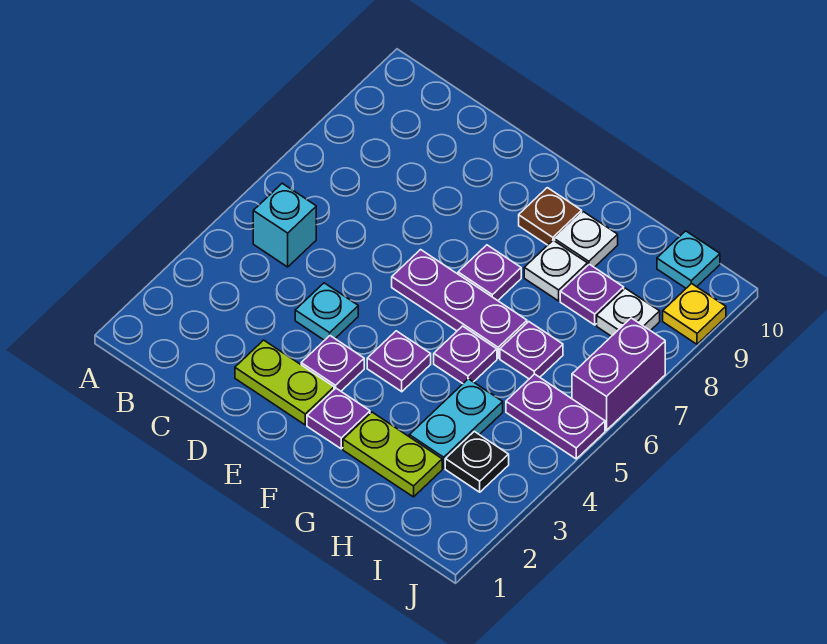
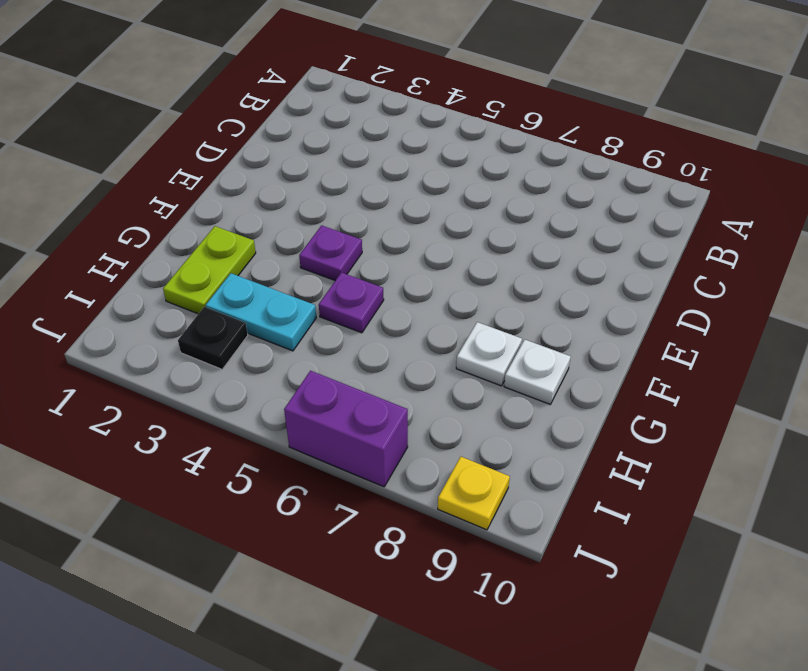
none -> cyan 1x1 brick [253,183,316,267]
none -> lime 1x2 plate [235,340,334,425]
none -> cyan 1x1 plate [295,283,358,340]

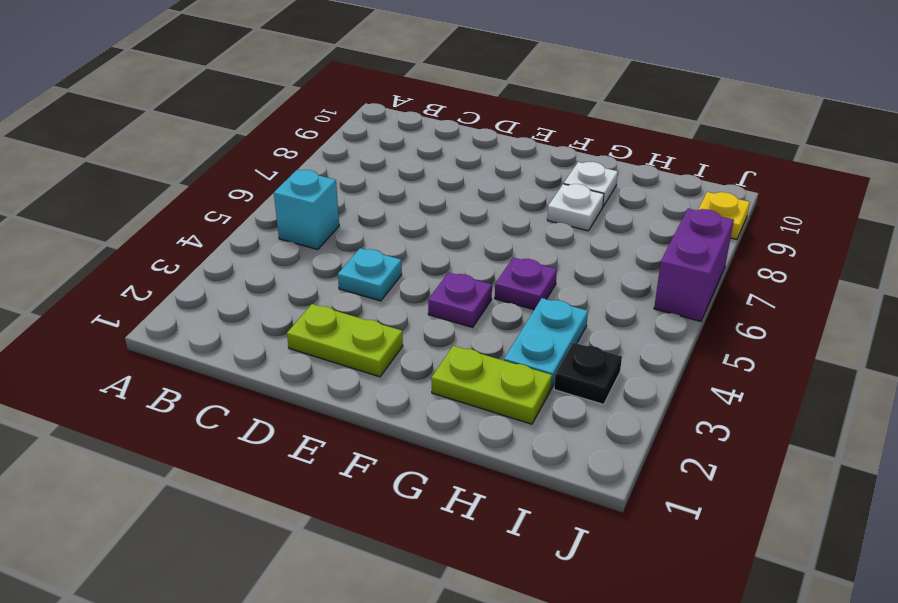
none -> purple 1x1 plate [301,336,364,391]
none -> purple 1x3 plate [392,250,527,358]
none -> purple 1x1 plate [307,388,370,449]

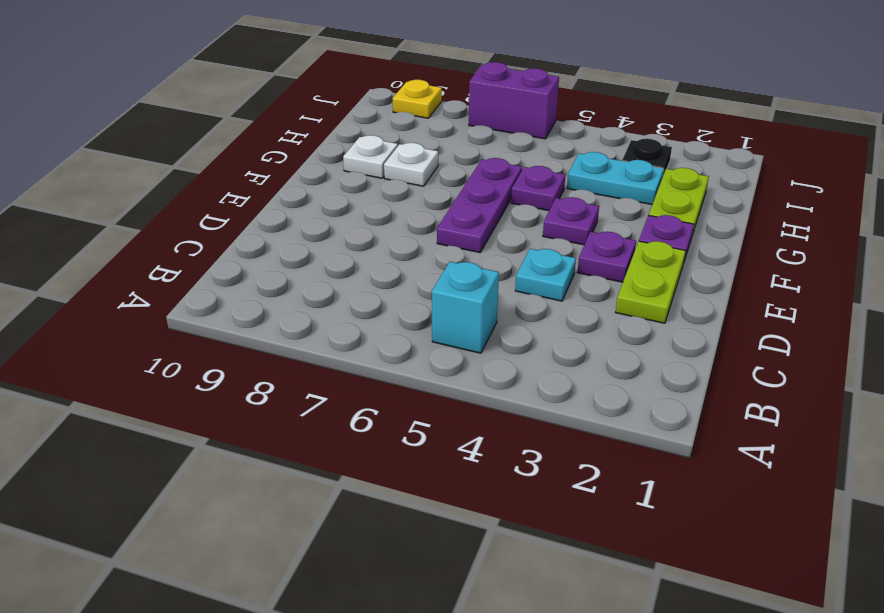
none -> purple 1x1 plate [458,245,521,301]
none -> brown 1x1 plate [519,188,582,245]
none -> purple 1x1 plate [500,322,563,379]

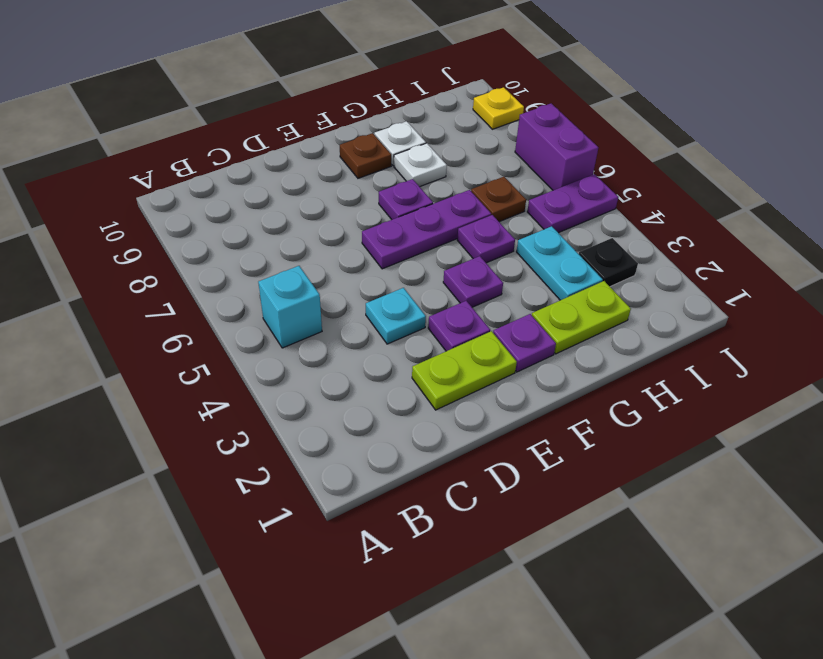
brown 1x1 plate [471,177,526,222] -> purple 1x1 plate [500,322,563,379]
none -> purple 1x1 plate [560,264,624,325]
none -> white 1x1 plate [597,288,660,336]
none -> cyan 1x1 plate [657,231,720,288]

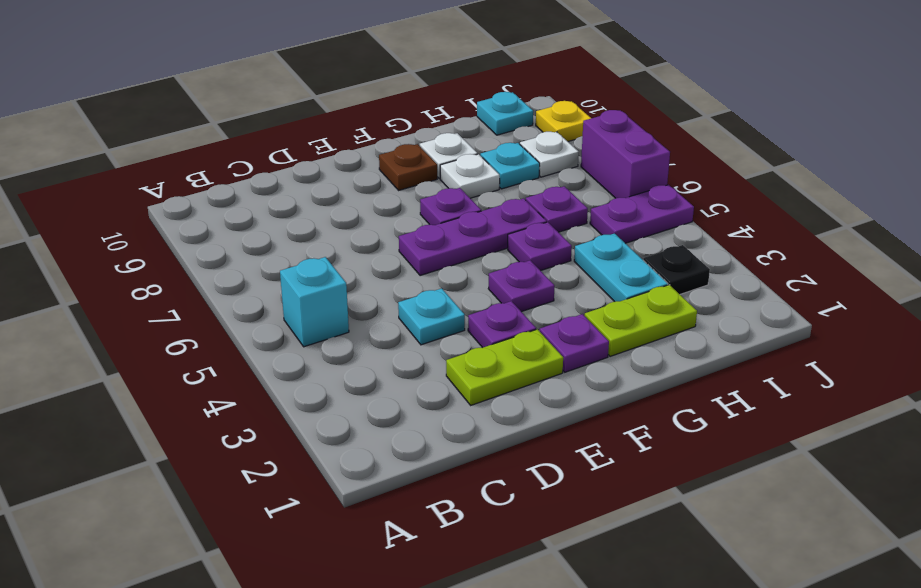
cyan 1x1 plate [480,143,540,189] -> purple 1x1 plate [560,264,624,325]

